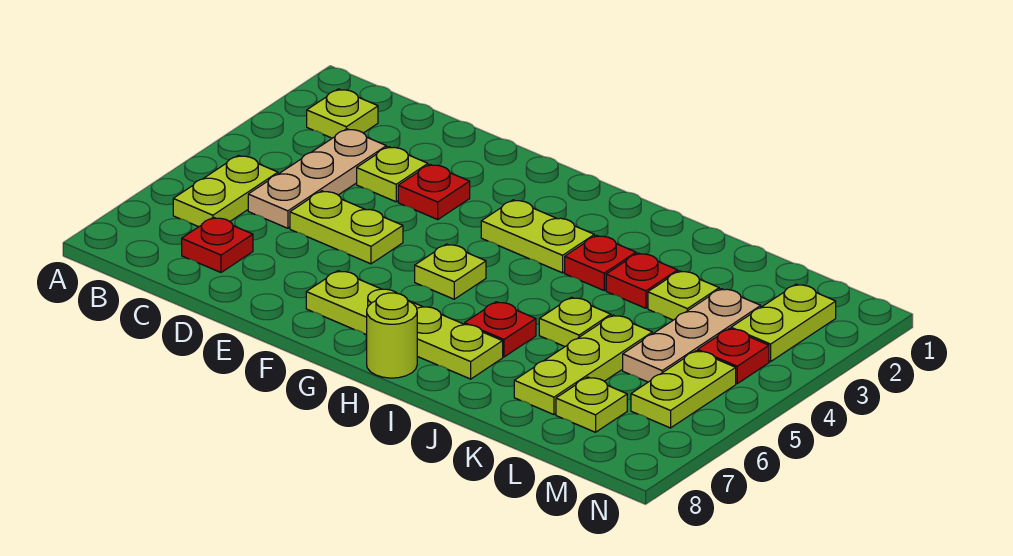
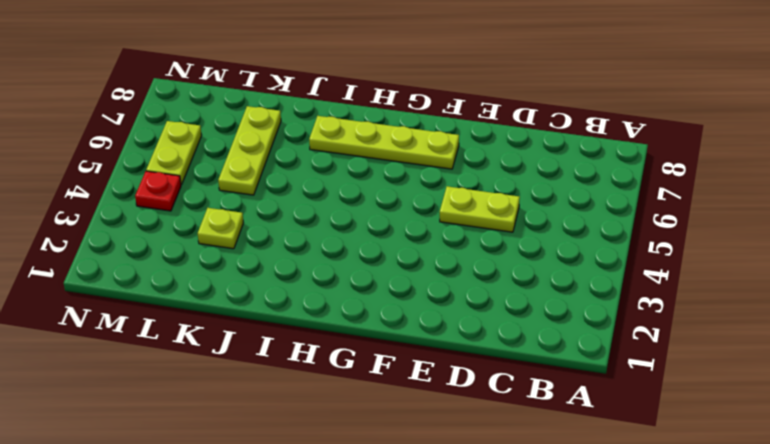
none -> lime 1x1 plate [307,89,378,138]
none -> lime 1x2 plate [173,155,278,227]
none -> tan 1x3 plate [248,129,386,228]

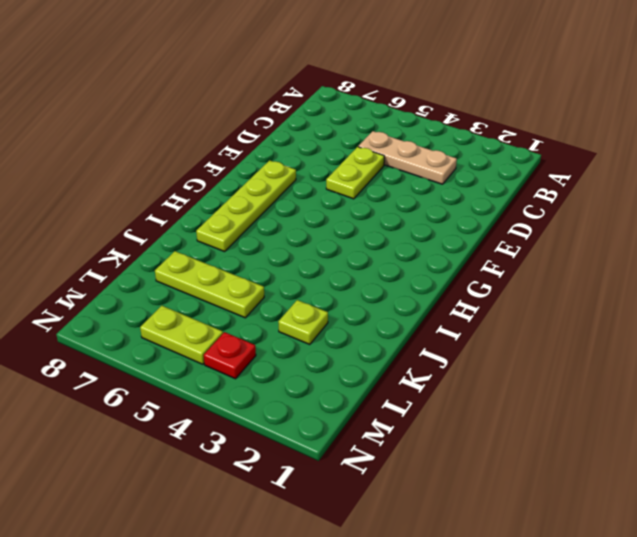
none -> lime 1x1 plate [307,89,378,138]
none -> lime 1x2 plate [173,155,278,227]
none -> red 1x1 plate [182,217,253,272]

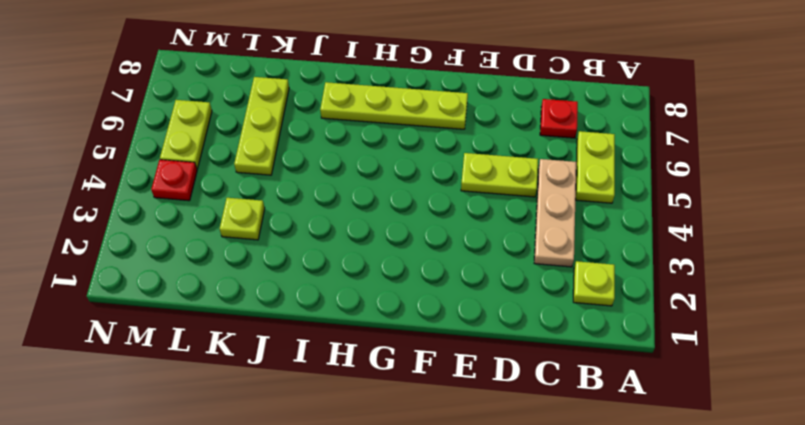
none -> lime 1x1 plate [357,147,428,202]
none -> red 1x1 plate [398,164,470,219]
none -> lime 1x2 plate [481,200,594,273]

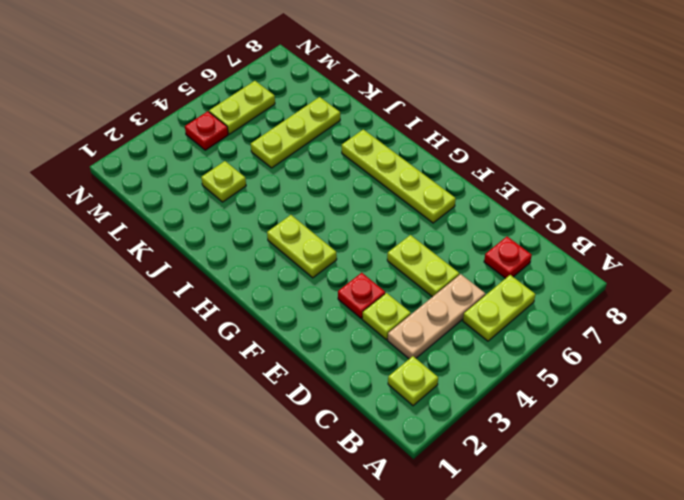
none -> lime 1x1 plate [415,244,486,299]
none -> lime 1x1 round brick [367,293,417,378]
none -> red 1x1 plate [565,235,636,290]

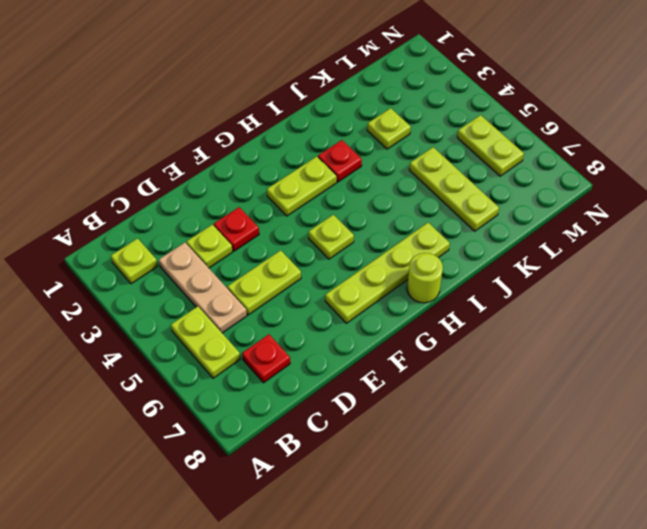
none -> red 1x1 plate [465,302,536,357]
none -> red 1x1 plate [606,253,678,308]
none -> lime 1x1 plate [539,297,611,347]

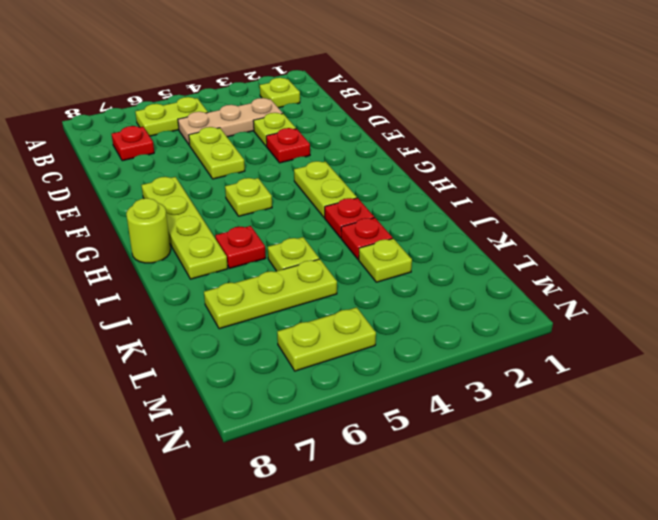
none -> tan 1x3 plate [623,289,761,382]
none -> lime 1x1 plate [556,377,627,432]
none -> lime 1x2 plate [731,284,836,362]

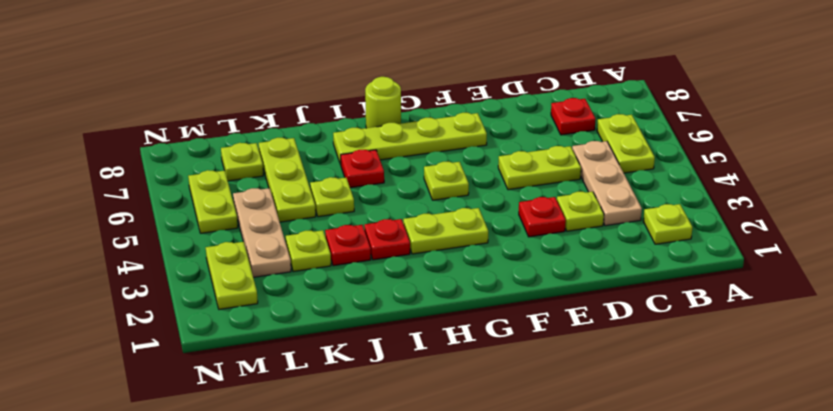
none -> red 1x1 plate [698,329,769,384]

